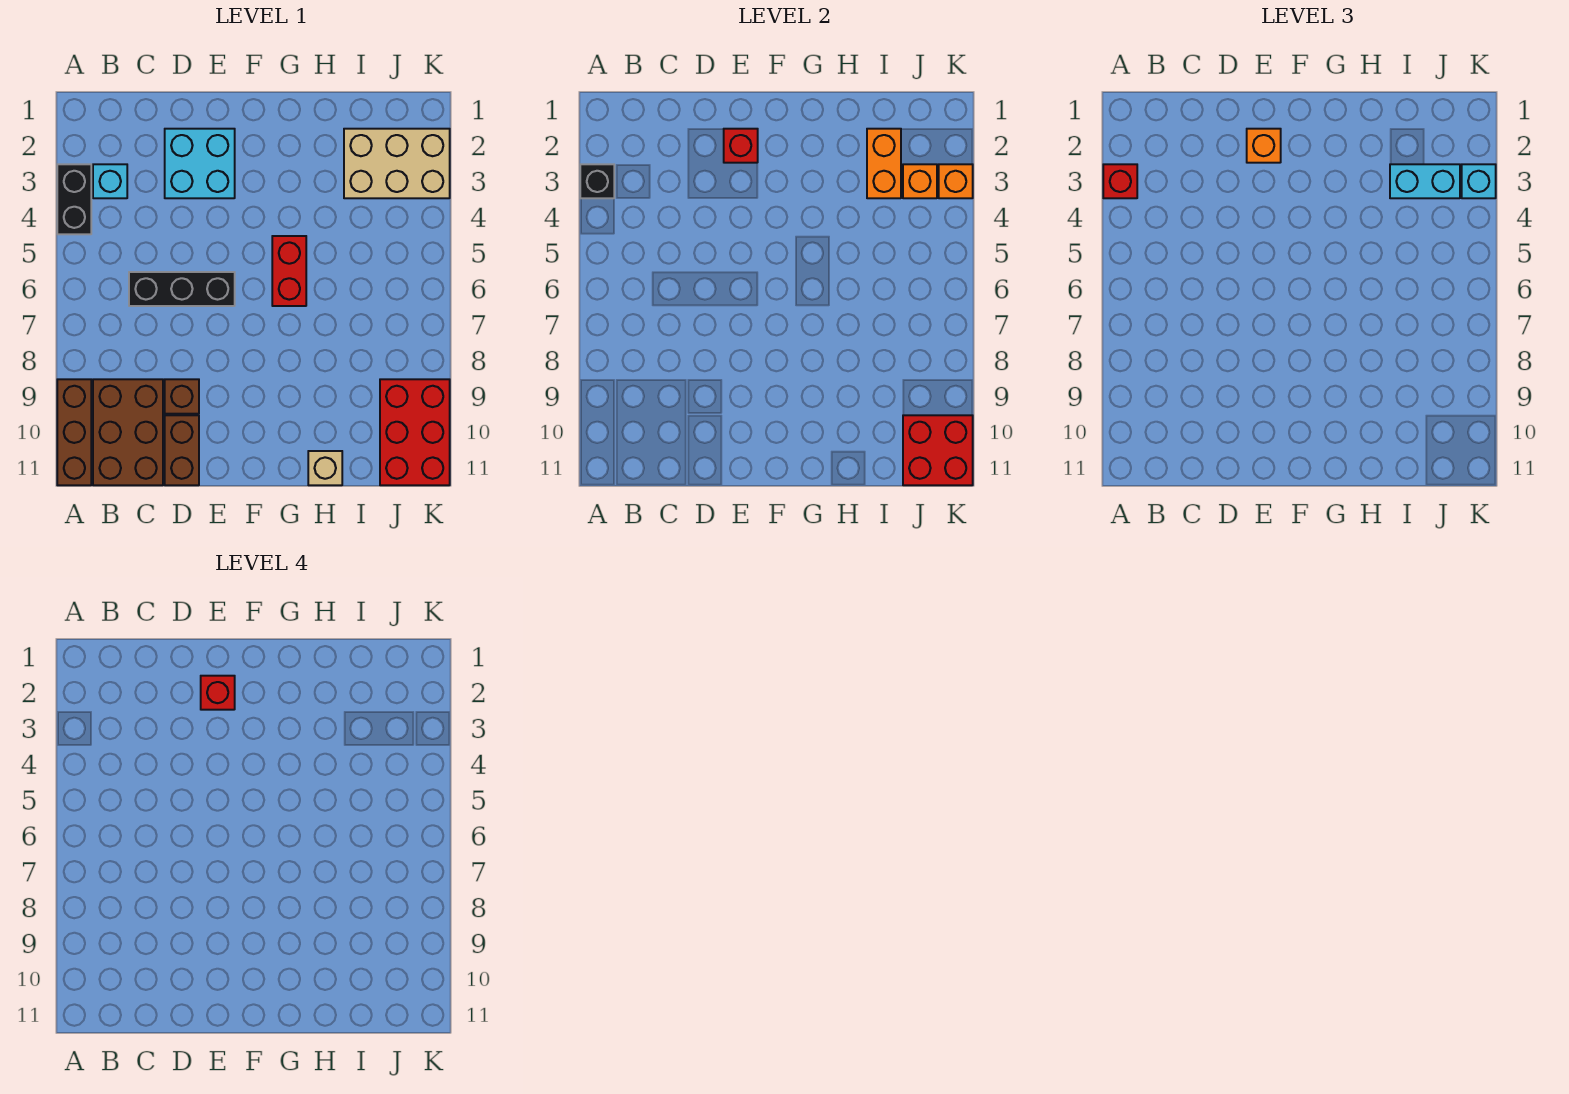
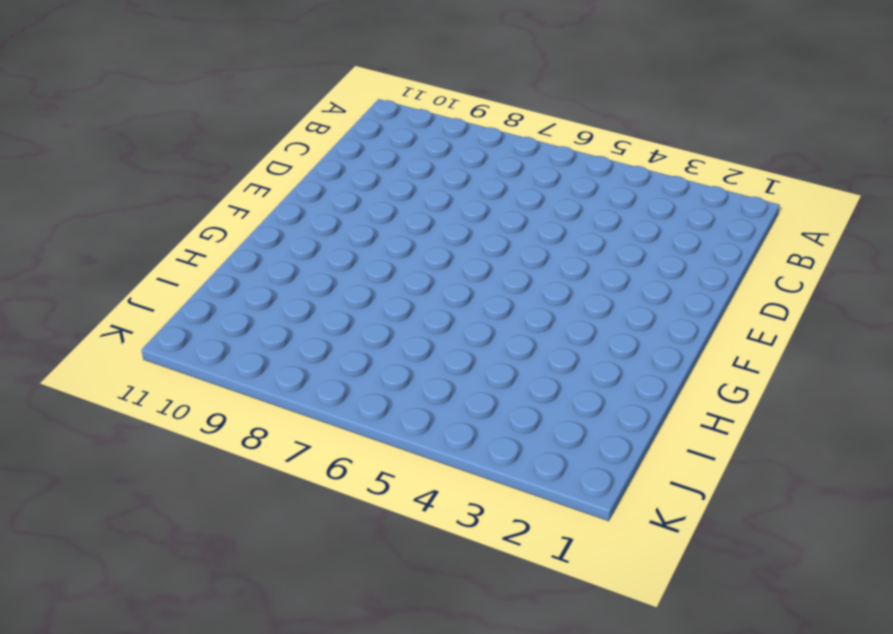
none -> black 1x2 brick [57,164,91,234]
none -> brown 1x3 brick [57,379,91,485]
none -> cyan 1x1 brick [93,164,127,198]

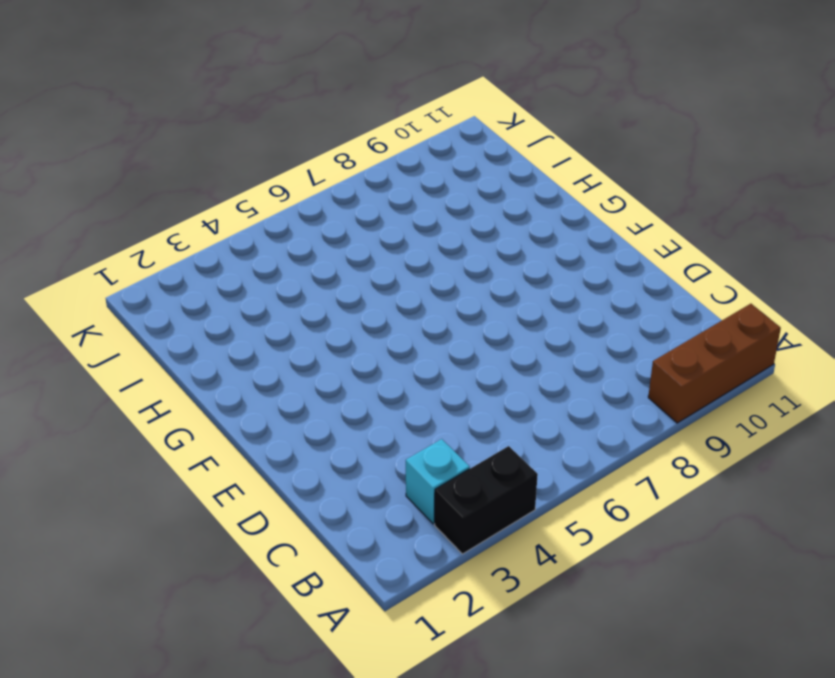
none -> brown 2x3 brick [93,379,163,485]
none -> black 1x3 brick [129,272,235,306]
none -> cyan 2x2 brick [165,129,235,198]

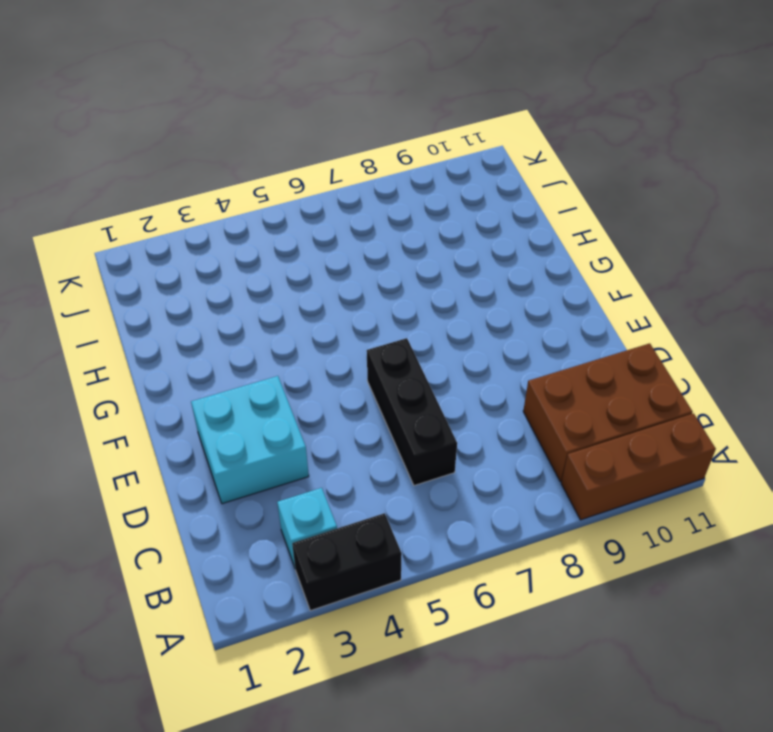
none -> brown 1x1 brick [165,379,199,414]
none -> brown 1x2 brick [165,415,199,485]
none -> red 1x2 brick [272,236,306,306]

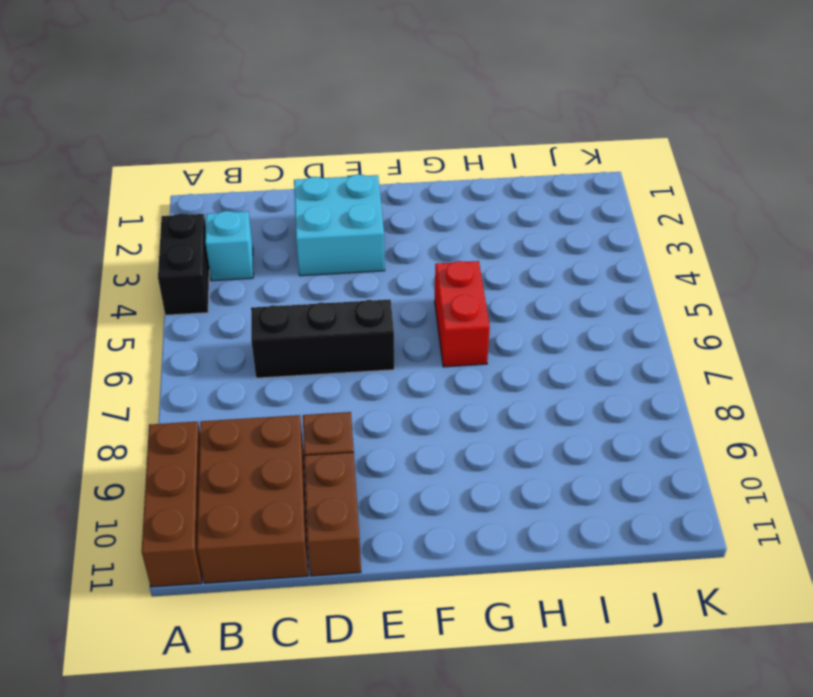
none -> tan 1x1 brick [308,451,342,485]
none -> tan 2x3 brick [344,129,450,198]
none -> red 2x3 brick [380,379,450,485]

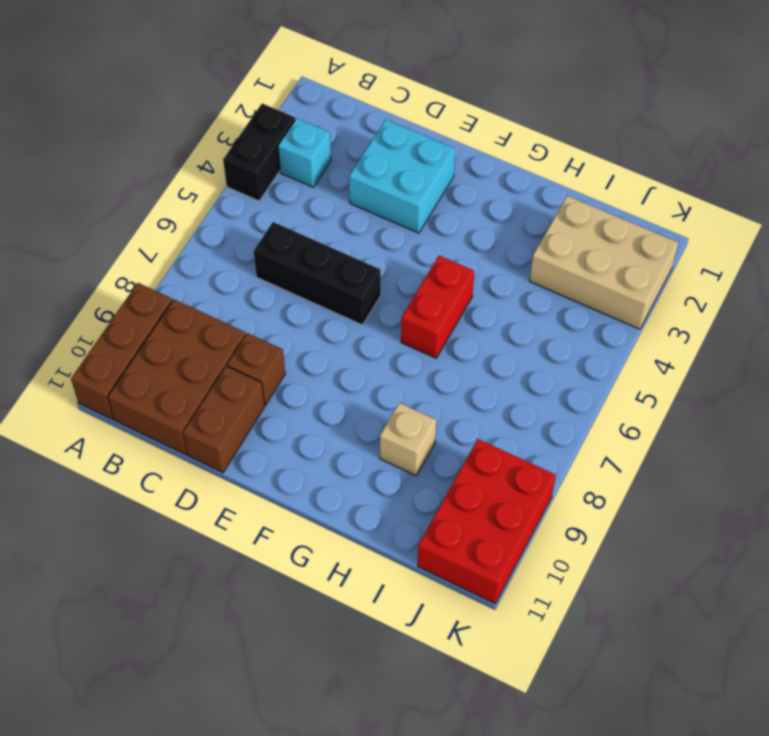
tan 1x1 brick [380,403,436,476] -> tan 1x1 brick moved to [308,451,342,485]
none -> black 1x1 brick [580,164,614,198]
none -> red 1x1 brick [724,129,758,163]
none -> orange 1x2 brick [867,129,901,198]

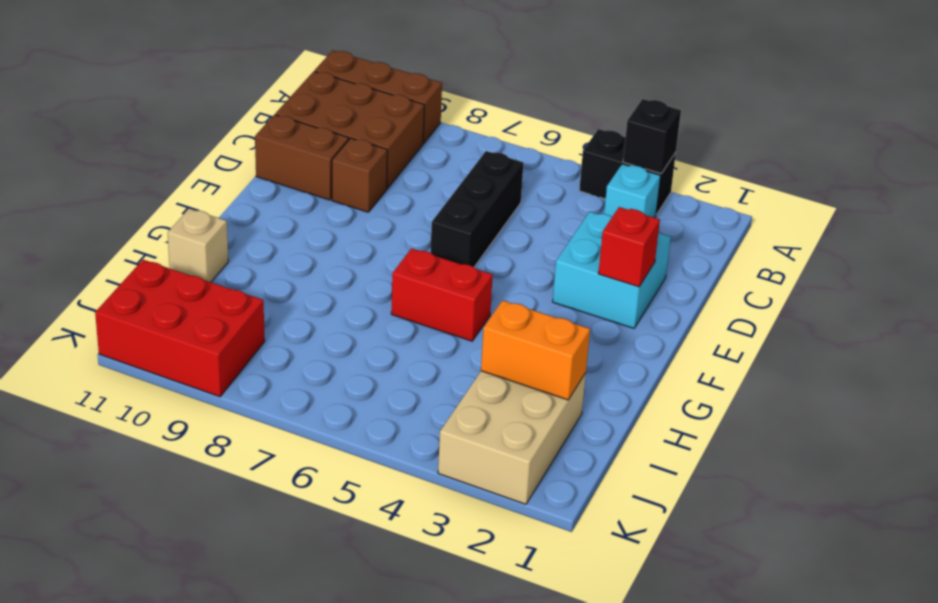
none -> orange 1x1 brick [903,164,937,198]
none -> red 2x2 brick [903,415,973,485]
none -> orange 1x1 brick [939,164,973,198]

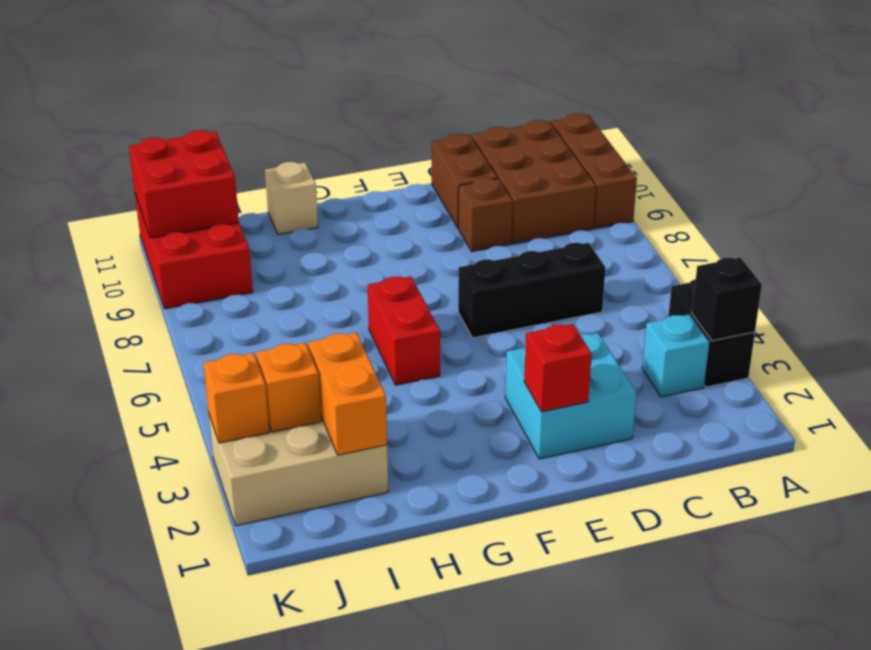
none -> red 1x1 brick [1103,164,1137,198]
none -> orange 1x1 brick [1247,129,1281,163]
none -> cyan 1x2 brick [1390,164,1460,198]

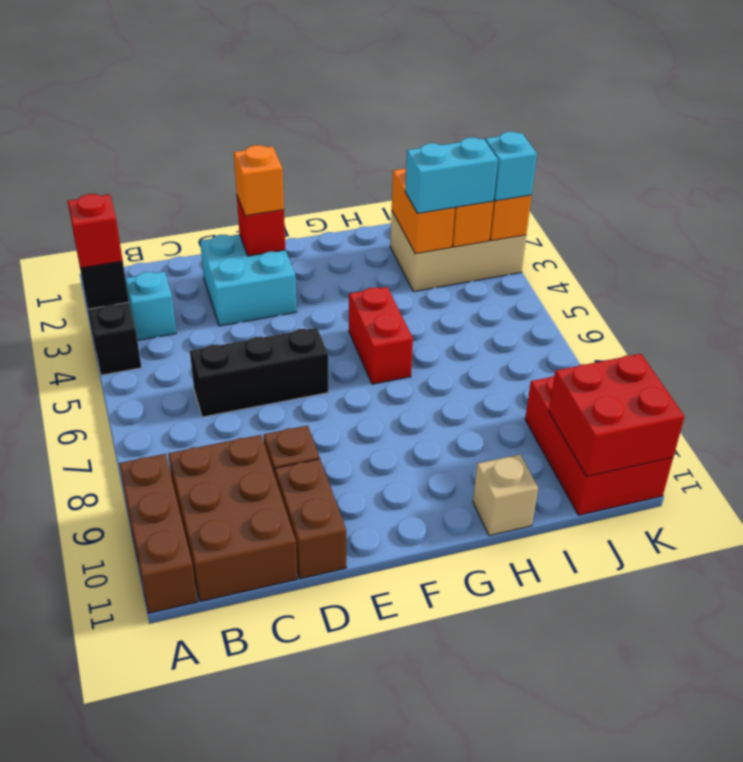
none -> red 1x1 brick [201,676,235,710]

